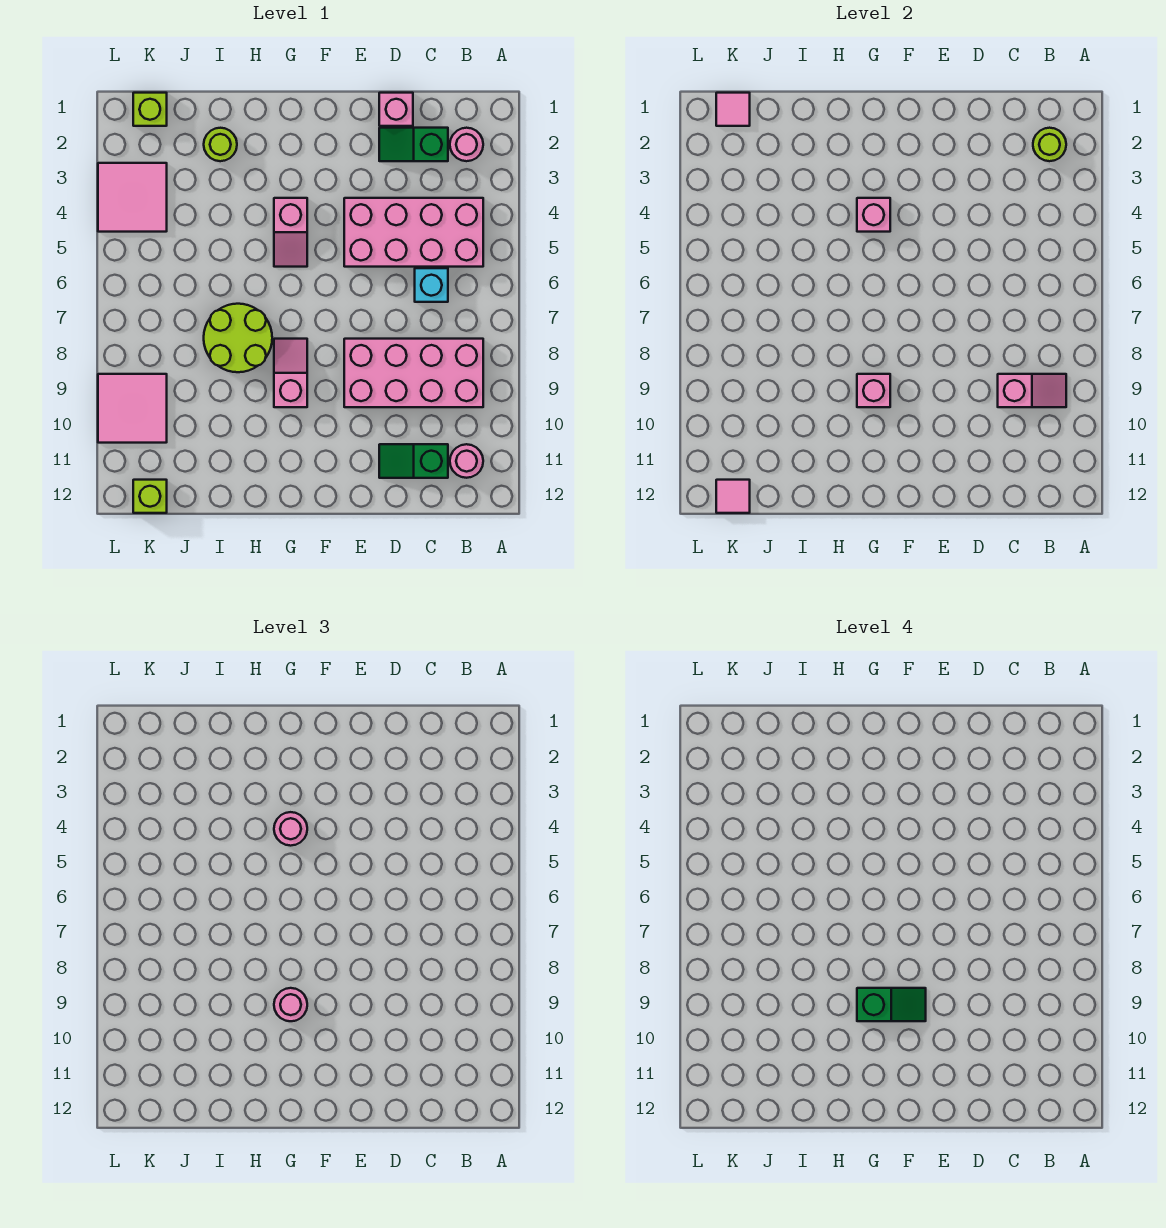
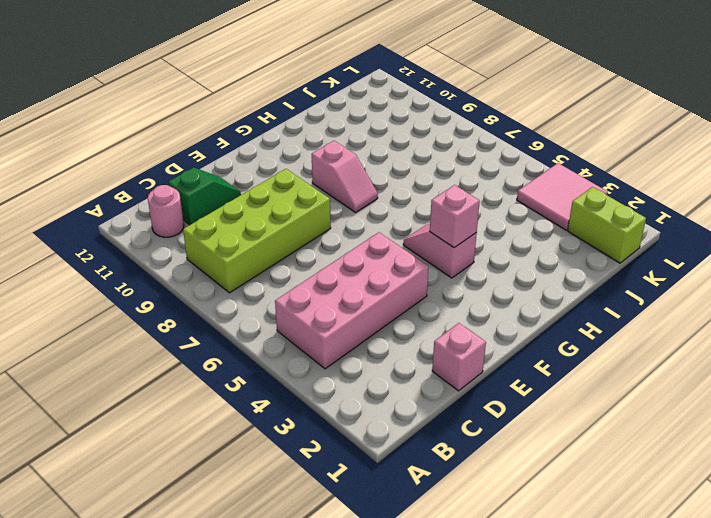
lime 2x4 brick [183,169,331,293] -> pink 2x4 brick [344,339,483,407]
lime 1x2 brick [568,187,646,263] -> lime 1x1 brick [133,93,167,126]
none -> pink 1x1 round brick [450,128,483,161]
none -> green 1x2 slope [379,128,448,161]
none -> cyan 1x1 brick [415,268,448,302]

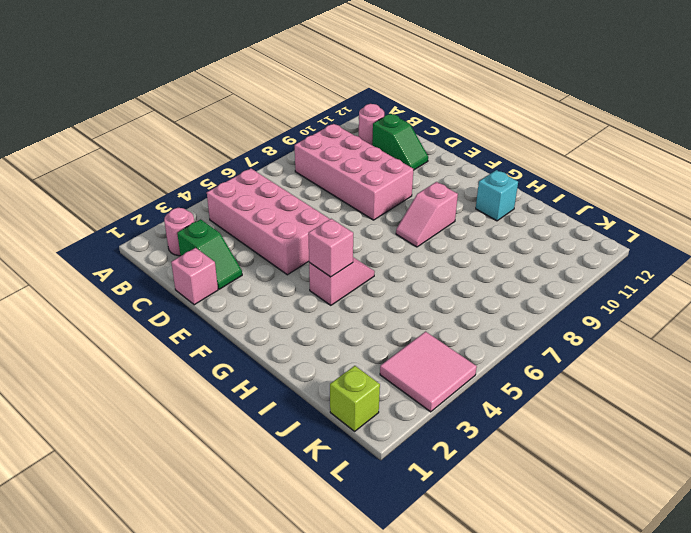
cyan 1x1 brick [476,170,518,221] -> cyan 1x1 brick moved to [415,268,448,302]
none -> lime 2x2 round brick [204,304,272,372]
none -> lime 1x1 round brick [204,128,237,161]
none -> pink 2x2 tile [98,374,167,443]

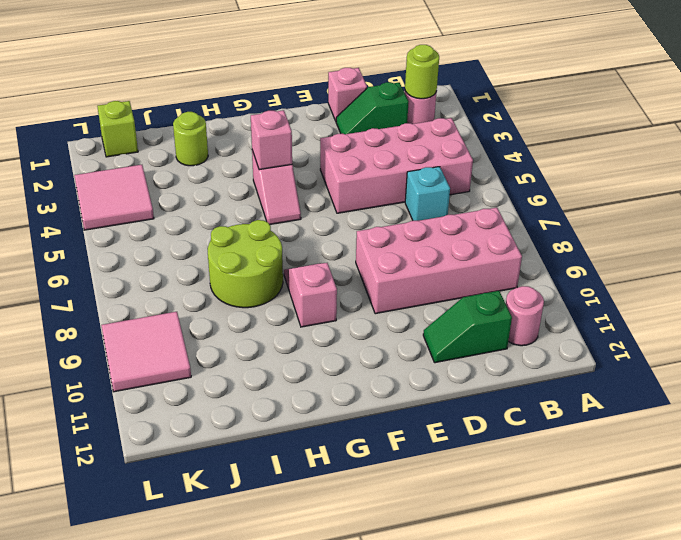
none -> lime 1x1 brick [133,480,167,513]
none -> pink 1x2 slope [998,374,1066,407]
none -> pink 1x1 brick [857,374,890,407]

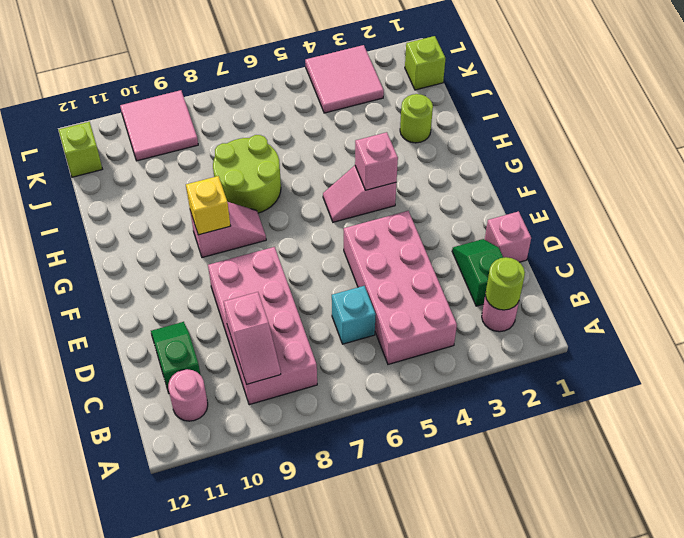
yellow 1x1 brick [186,176,230,235] -> pink 1x1 brick [857,374,890,407]
none -> pink 1x1 tile [716,93,750,126]
none -> pink 1x1 tile [716,480,750,513]
none -> pink 1x1 round brick [274,812,307,846]

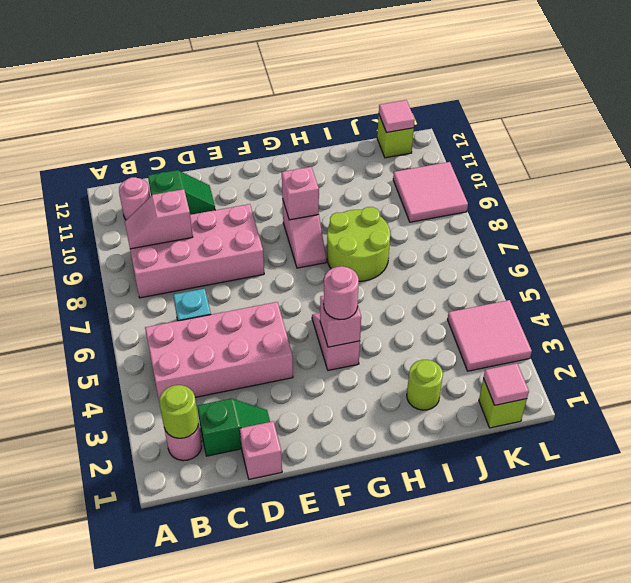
none -> pink 1x1 round brick [274,988,307,1021]
none -> green 1x2 slope [857,988,926,1021]

